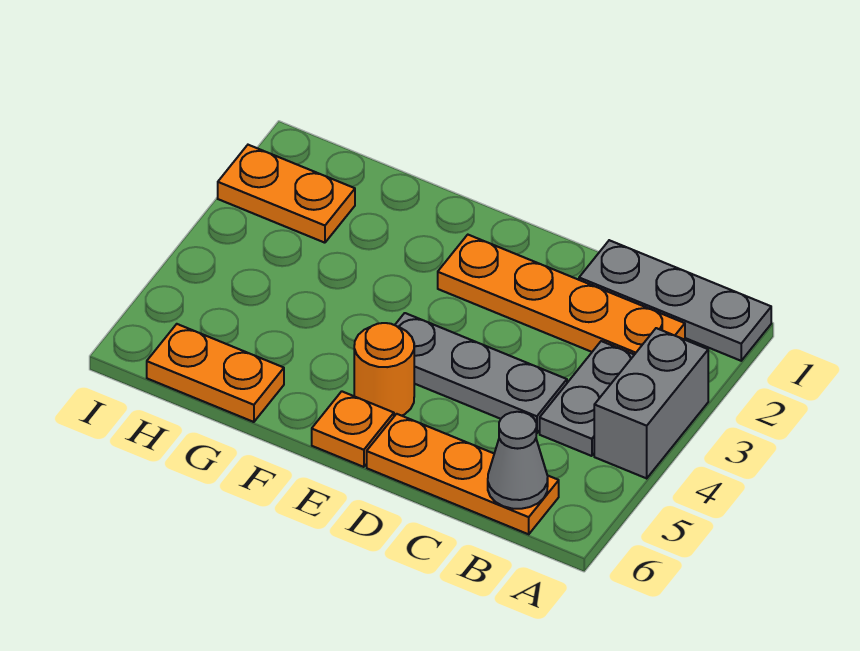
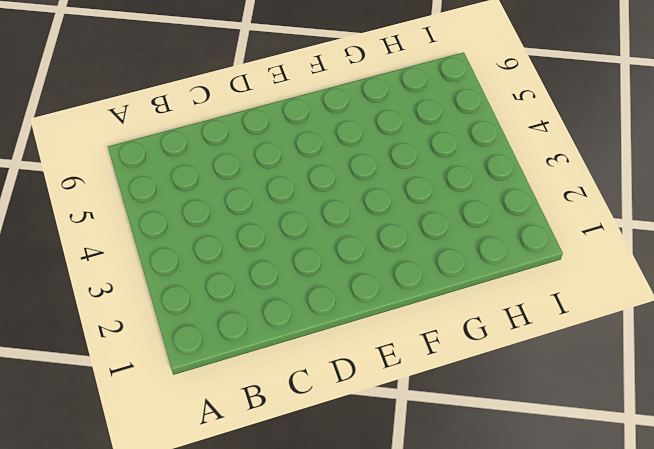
none -> grey 1x3 plate [579,240,771,361]
none -> grey 1x2 brick [594,328,708,478]

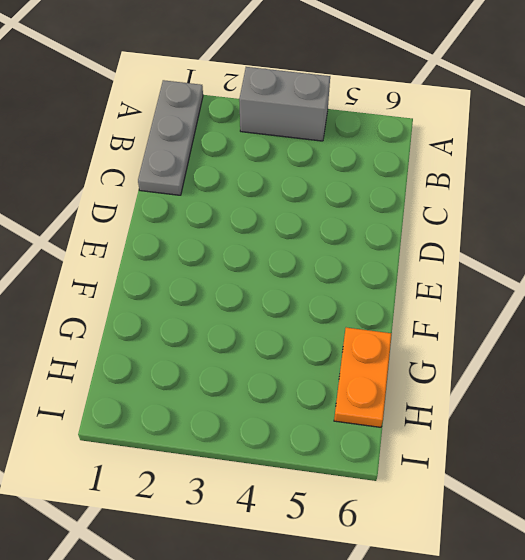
none -> orange 1x4 plate [438,235,685,355]
none -> grey 1x2 plate [540,341,634,456]

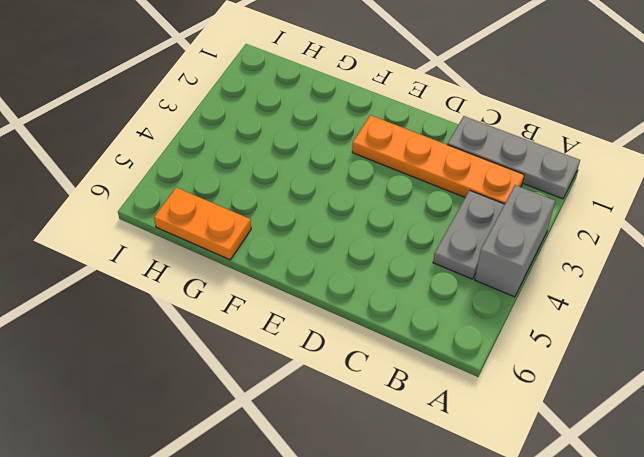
none -> orange 1x3 plate [367,414,559,534]
none -> grey 1x3 plate [395,313,567,434]

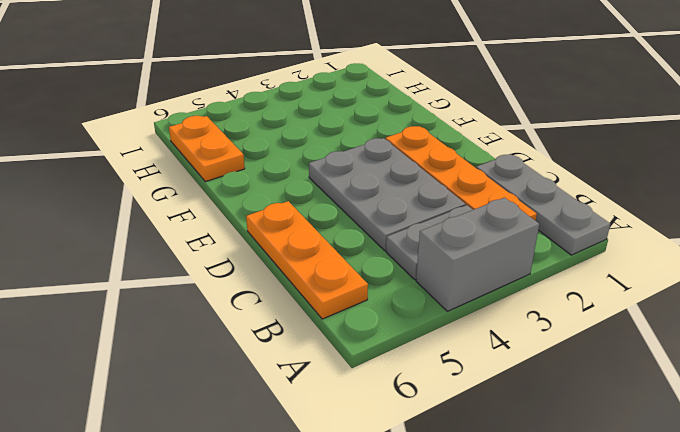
grey 2x3 plate [309,138,466,250] -> grey 1x3 plate [395,313,567,434]
none -> orange 1x1 round brick [354,323,414,416]
none -> orange 1x1 plate [312,391,394,467]

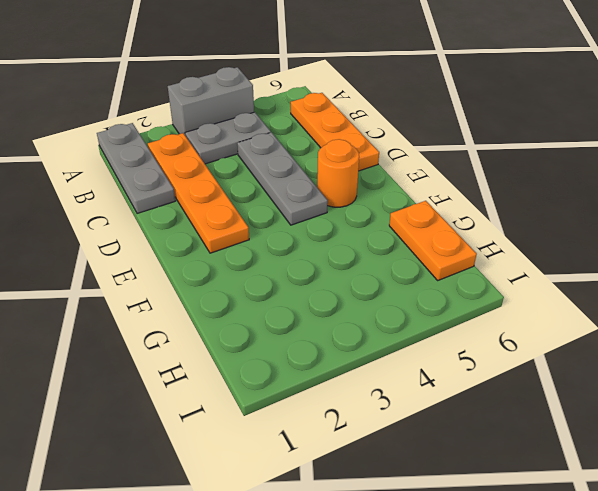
none -> orange 1x1 plate [312,391,394,467]
none -> orange 1x2 plate [218,145,355,243]

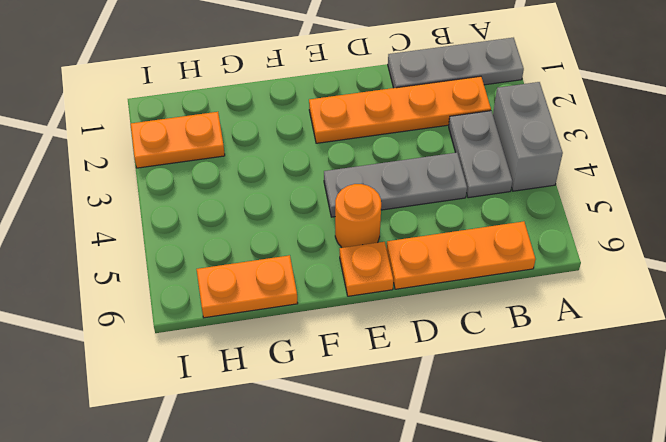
none -> grey 1x1 cone [488,412,548,509]

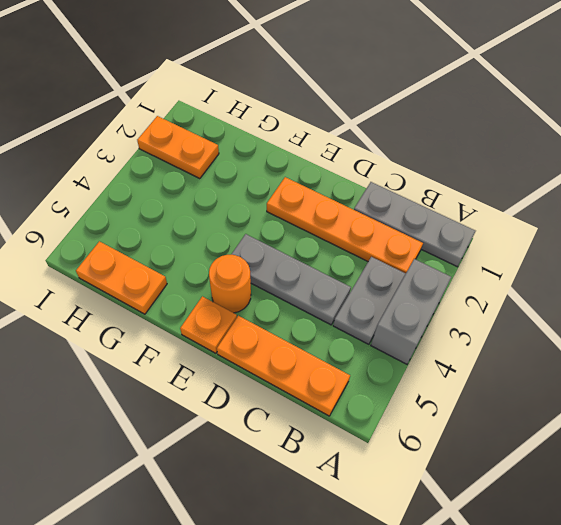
none -> grey 1x1 cone [488,412,548,509]

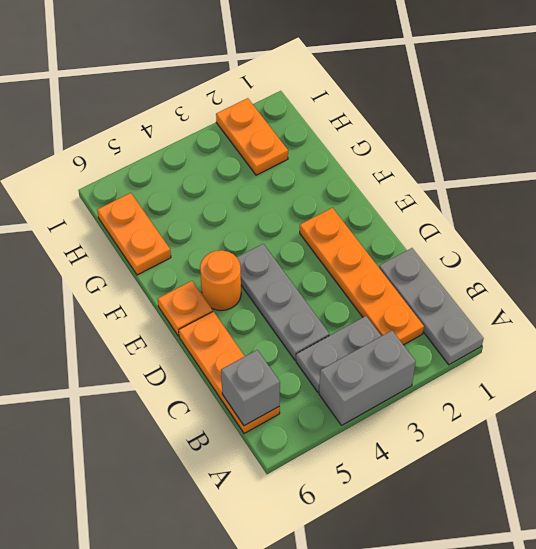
grey 1x1 brick [221,350,280,426] -> grey 1x1 cone [488,412,548,509]

